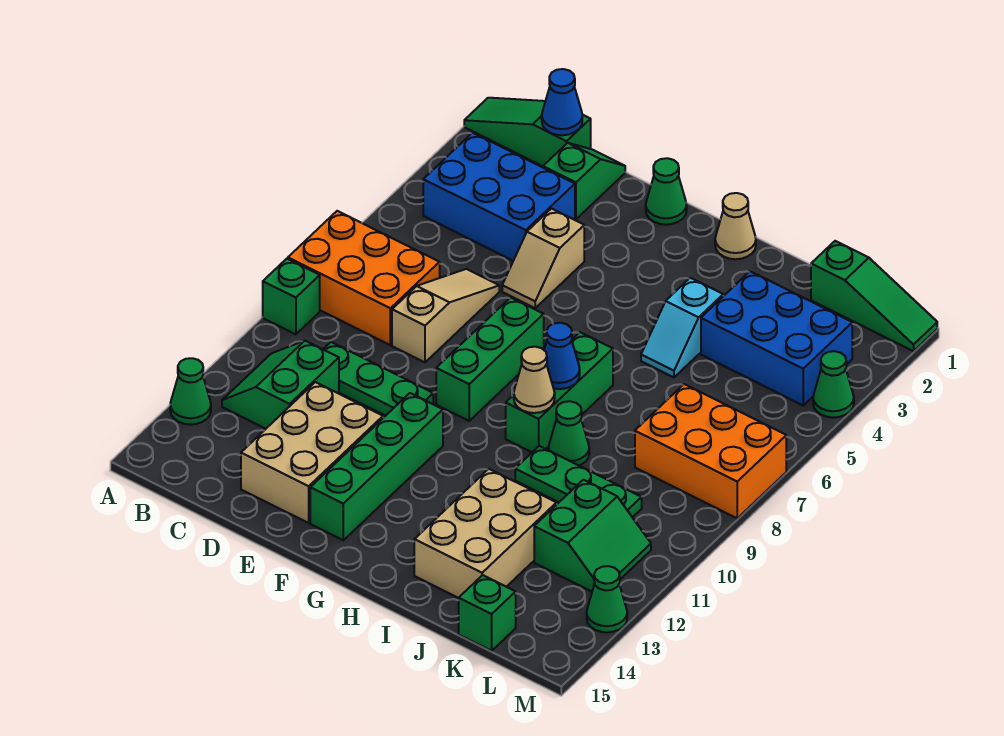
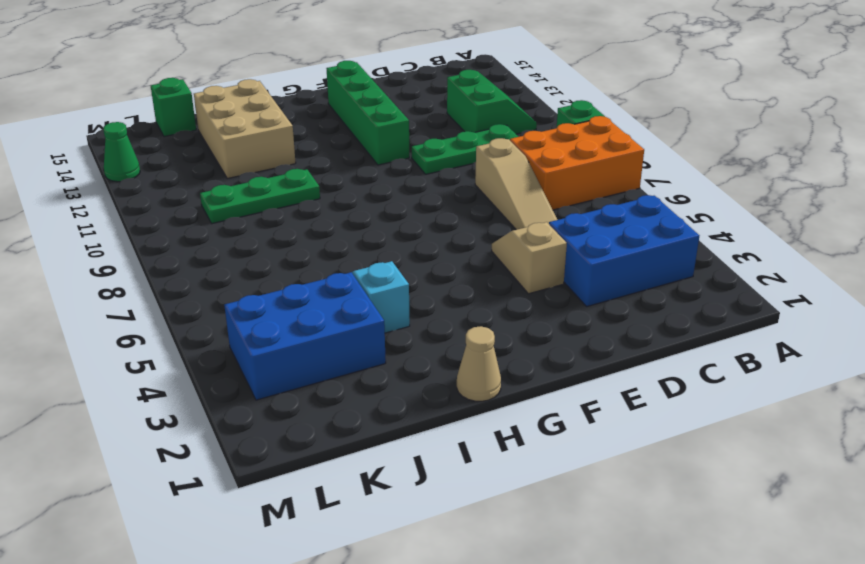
none -> green 1x3 slope [464,98,591,166]
none -> green 1x1 cone [170,358,211,425]
none -> green 1x2 slope [543,143,625,219]
none -> tan 2x3 brick [241,382,383,523]

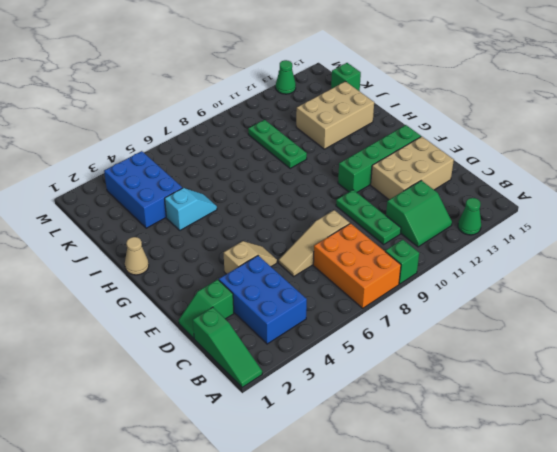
none -> green 1x1 cone [646,158,687,225]
none -> green 1x3 brick [436,297,544,421]
none -> green 1x3 brick [506,332,613,452]
none -> green 1x1 cone [548,401,589,465]

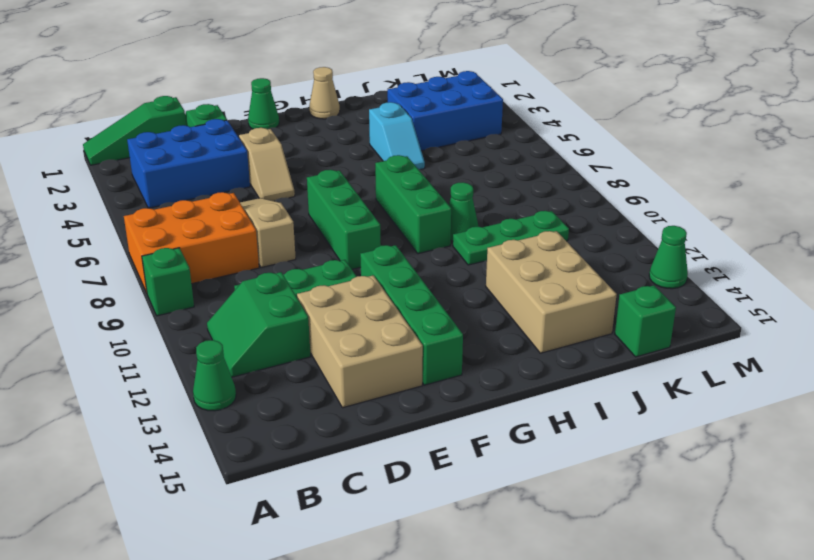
none -> green 1x3 slope [811,241,937,351]
none -> orange 2x3 brick [635,384,786,518]
none -> green 2x2 slope [534,480,651,592]
none -> green 1x1 cone [813,351,854,418]

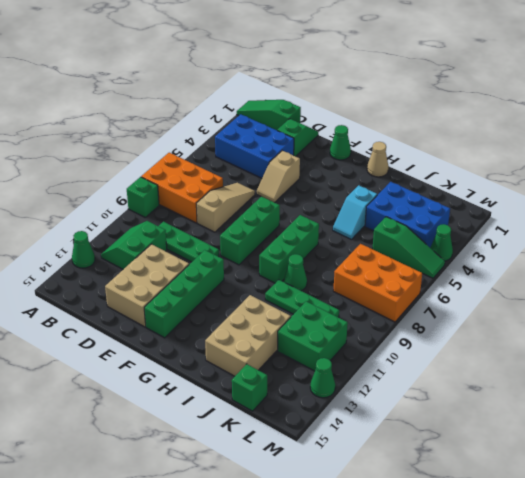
green 1x3 slope [372,217,445,278] -> green 1x3 slope moved to [811,241,937,351]
green 2x2 brick [278,301,348,371] -> green 2x2 slope [534,480,651,592]
none -> blue 1x1 cone [542,69,582,135]
none -> blue 1x1 cone [544,323,580,389]
none -> tan 1x1 cone [514,347,555,413]

